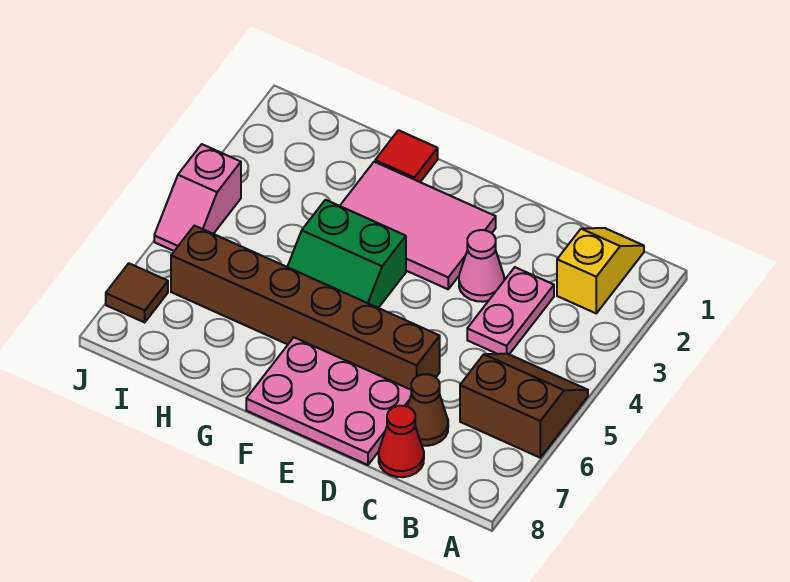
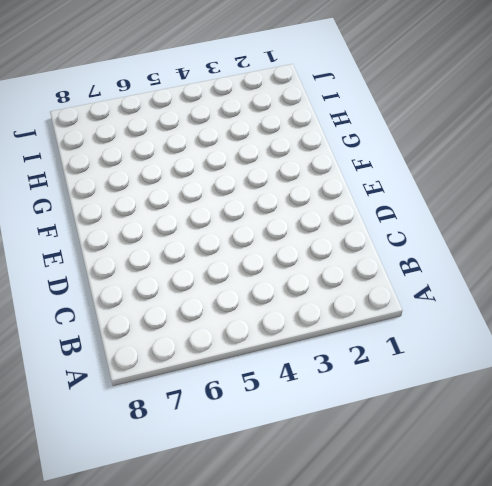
none -> brown 2x2 slope [460,354,588,458]
none -> yellow 1x2 slope [557,228,644,313]
none -> pink 1x2 plate [467,267,554,354]

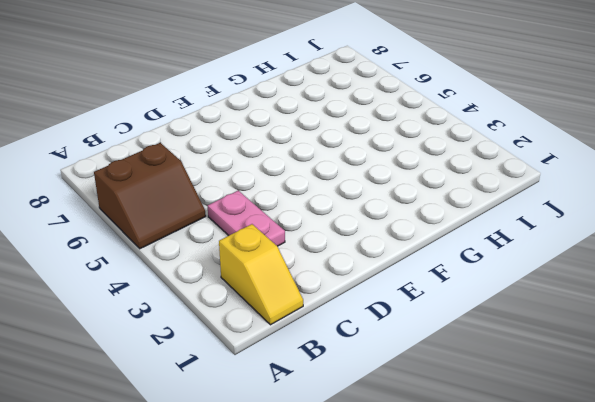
none -> brown 1x1 cone [407,374,448,446]
none -> red 1x1 cone [379,406,424,477]
none -> pink 1x1 cone [459,230,504,302]

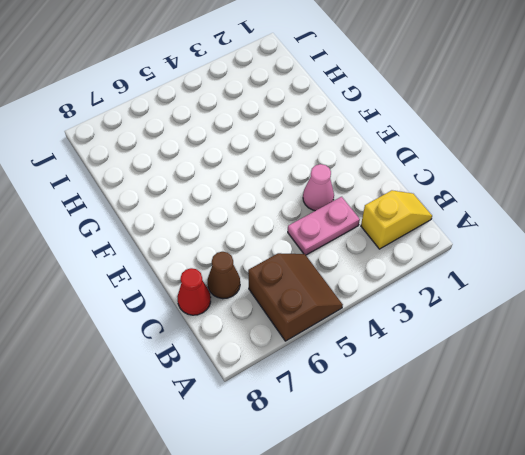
none -> brown 1x6 brick [171,226,440,390]
none -> pink 2x3 plate [246,338,411,465]
none -> pink 2x3 tile [340,162,496,289]

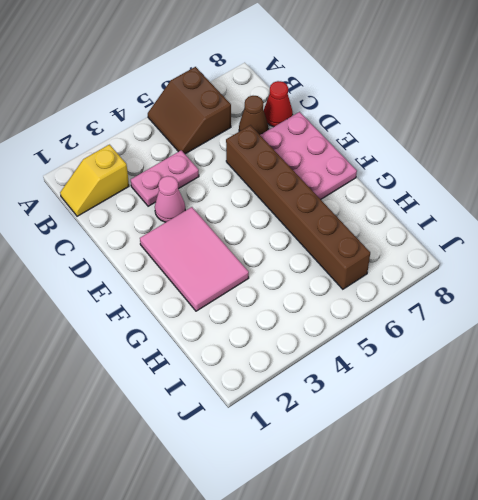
none -> green 2x2 slope [287,200,406,308]
none -> red 1x1 tile [375,130,438,182]
none -> pink 1x2 slope [154,144,241,251]

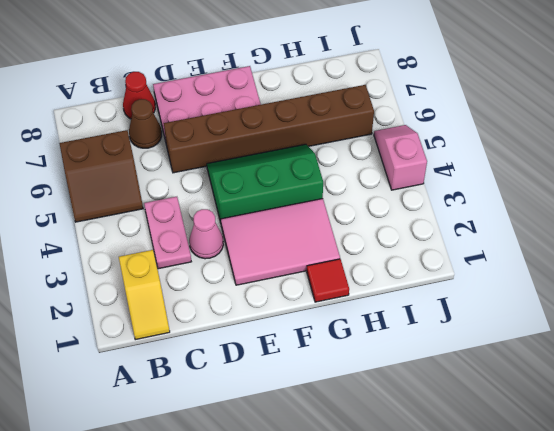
green 2x3 slope [207,144,323,222] -> green 2x2 slope [287,200,406,308]
none -> brown 1x1 tile [106,263,168,322]

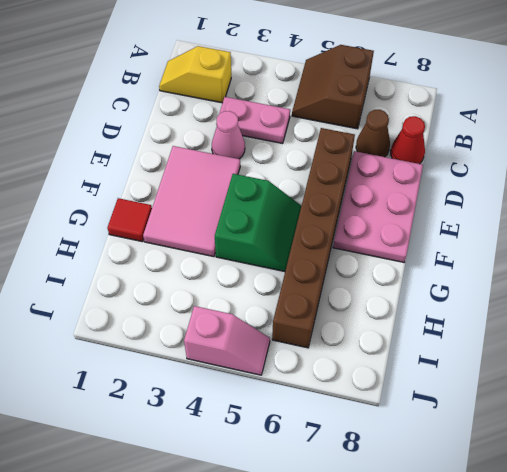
none -> brown 1x1 tile [106,263,168,322]

